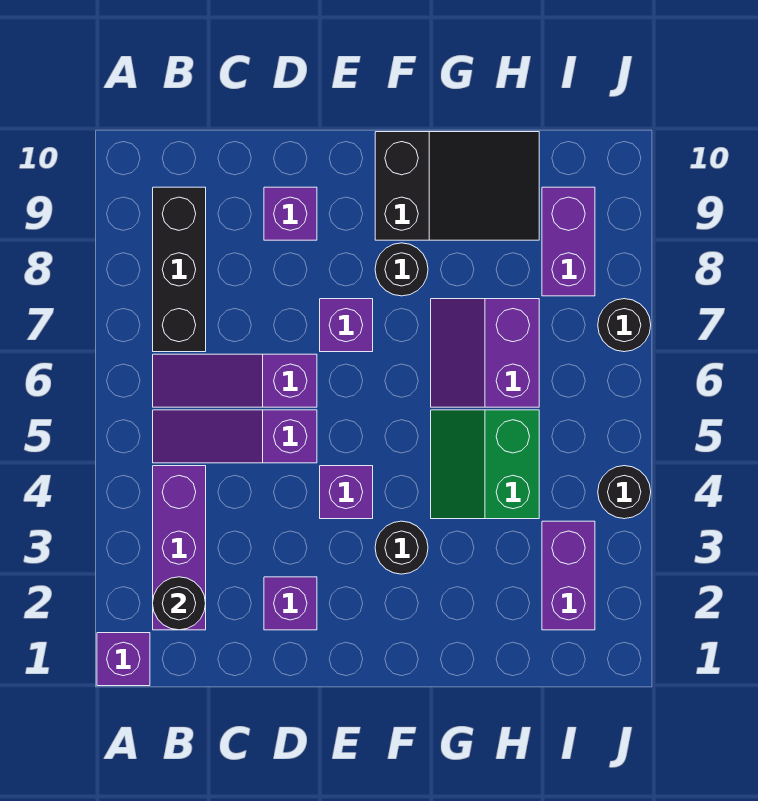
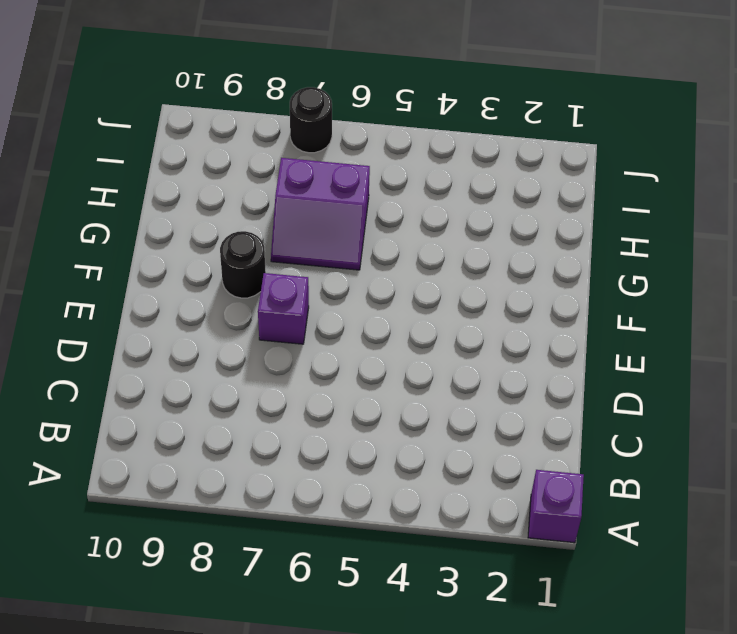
none -> purple 1x3 brick [153,466,206,630]
none -> purple 1x3 slope [153,410,317,463]
none -> purple 1x3 slope [153,354,317,407]

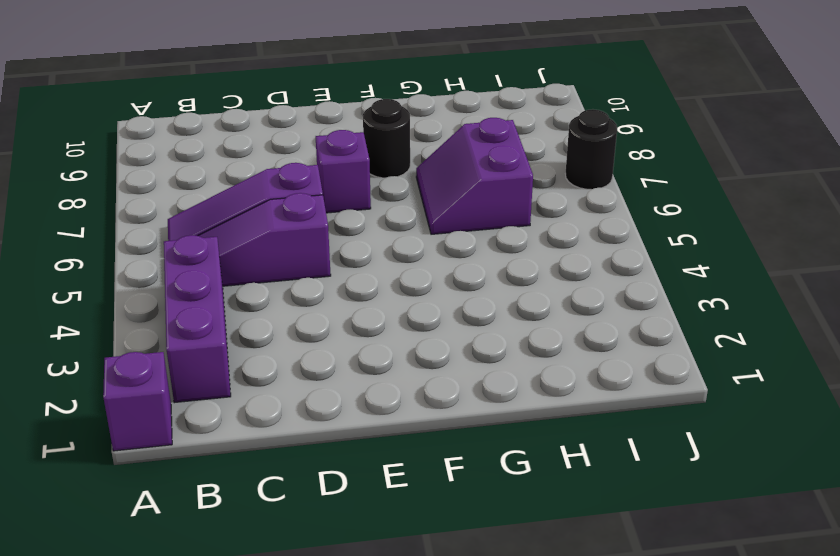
none -> black 1x3 brick [153,187,206,352]
none -> purple 1x1 brick [264,577,317,630]
none -> purple 1x1 brick [264,187,317,240]

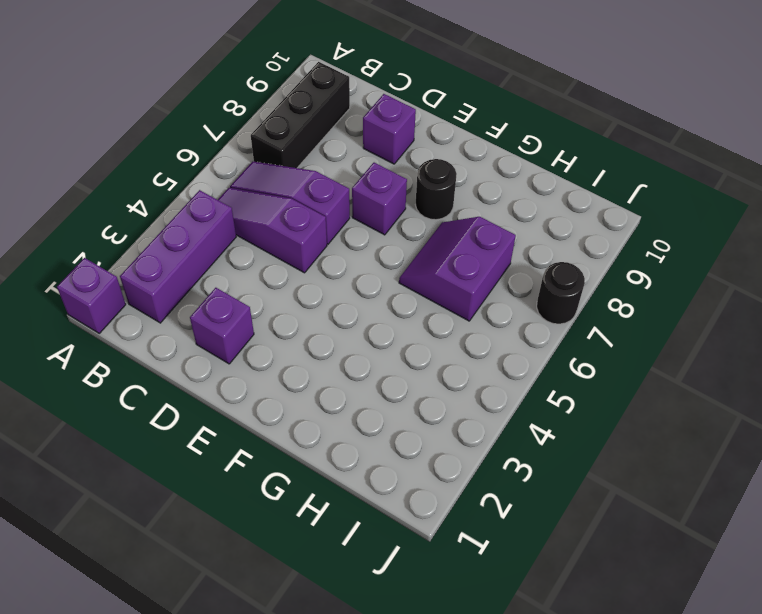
none -> purple 1x1 brick [320,466,373,519]
none -> black 1x1 round brick [375,521,428,574]
none -> black 2x3 slope [375,132,539,240]

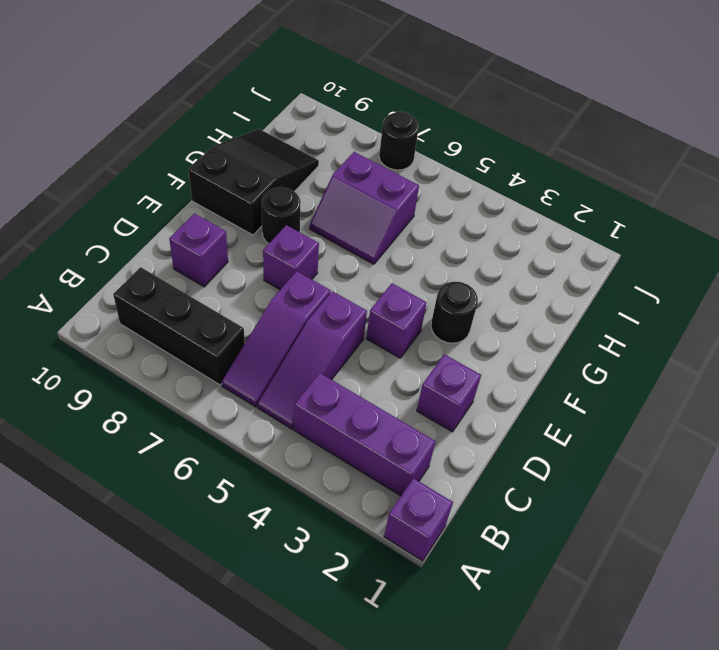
none -> green 2x2 slope [431,410,539,519]
none -> purple 1x2 brick [542,521,595,630]
none -> purple 1x2 brick [542,187,595,296]

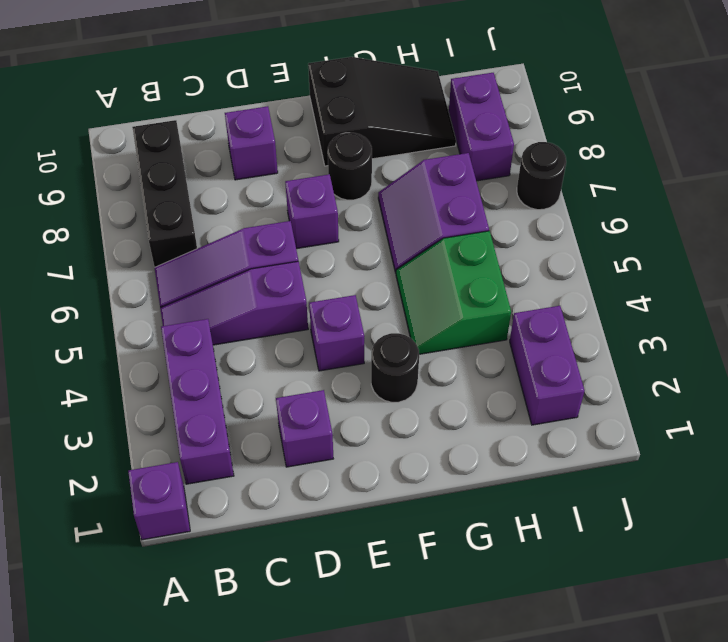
none -> black 1x1 round brick [598,466,651,519]
none -> black 1x1 round brick [153,577,206,630]

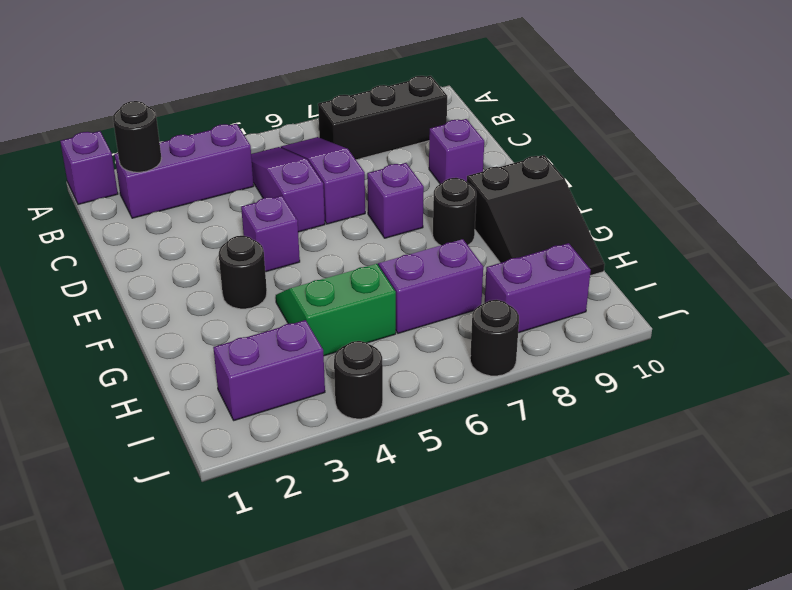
none -> purple 1x1 brick [264,577,317,630]

